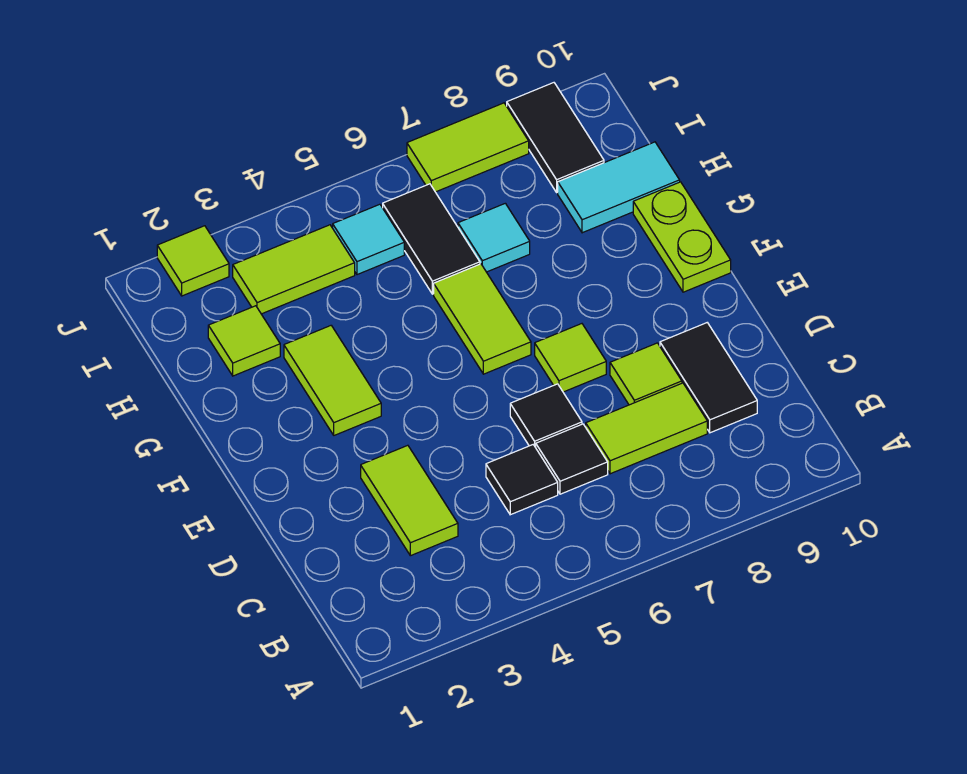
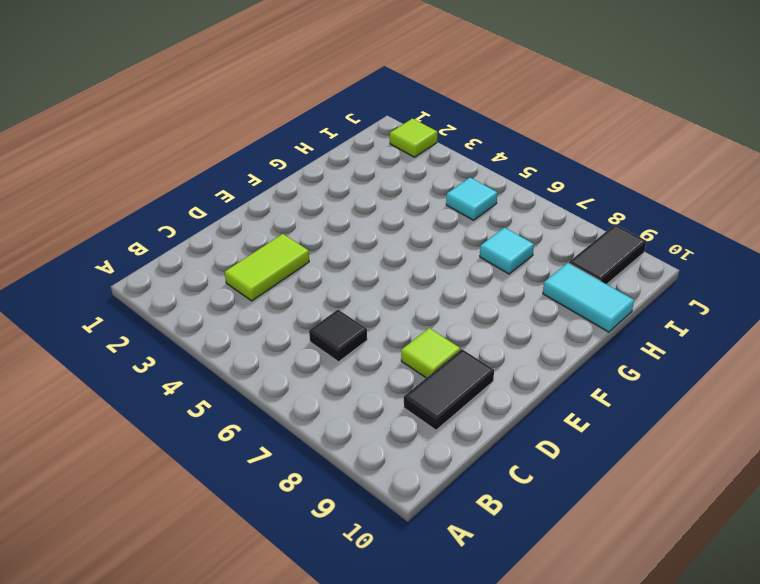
none -> black 1x1 tile [486,445,558,515]
none -> lime 1x2 tile [586,383,707,474]
none -> black 1x1 tile [510,384,582,447]

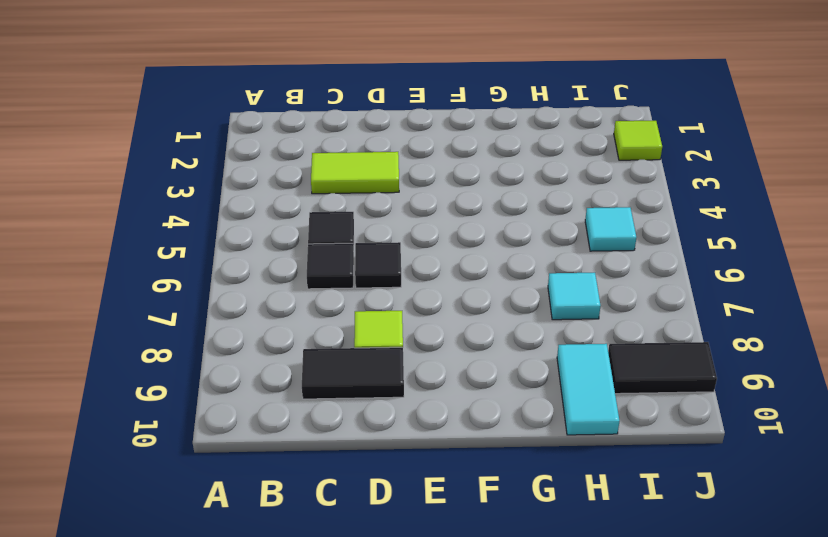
none -> lime 1x2 tile [586,383,707,474]
none -> lime 1x1 tile [535,324,606,392]
none -> lime 1x2 tile [284,326,381,435]

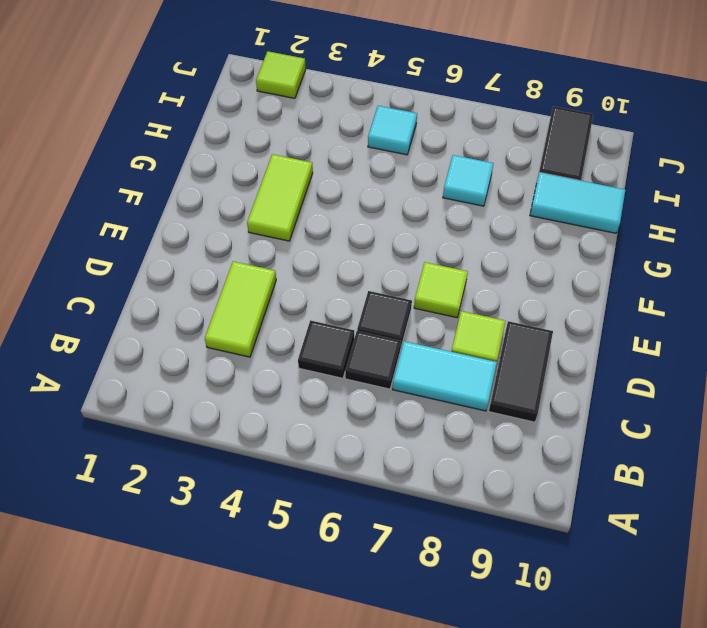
cyan 1x2 tile [393,341,497,411] -> lime 1x2 tile [586,383,707,474]
none -> lime 1x2 tile [434,264,531,374]
none -> lime 1x2 plate [633,182,731,292]
none -> lime 1x1 tile [208,306,280,376]

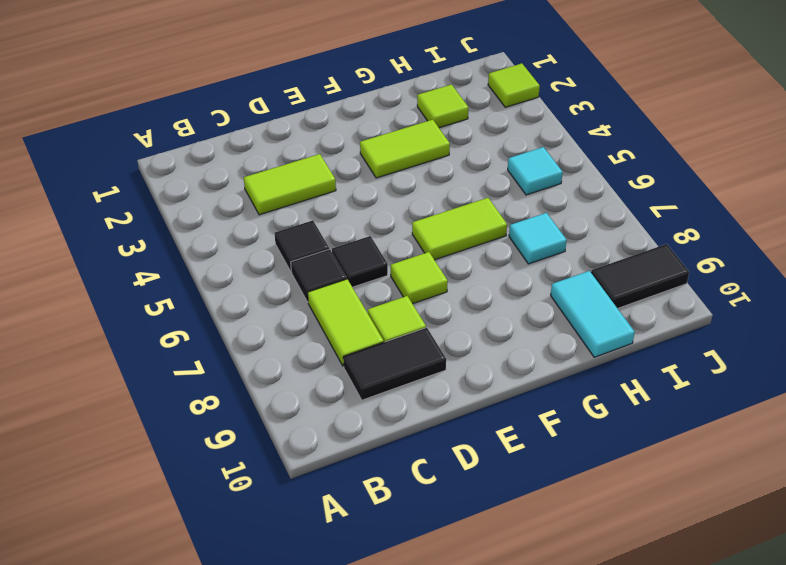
none -> lime 1x2 plate [633,182,731,292]
none -> black 1x2 tile [383,184,480,294]
none -> lime 1x2 tile [233,225,355,314]

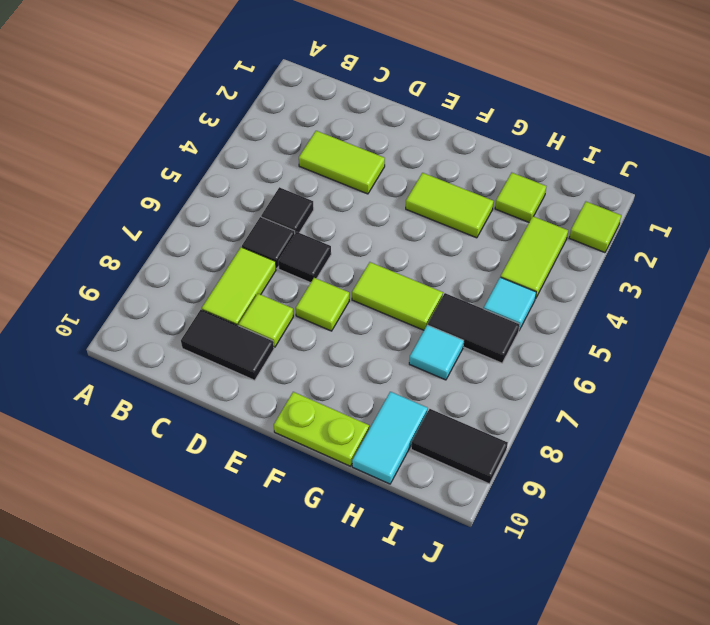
none -> lime 1x2 tile [407,103,529,192]

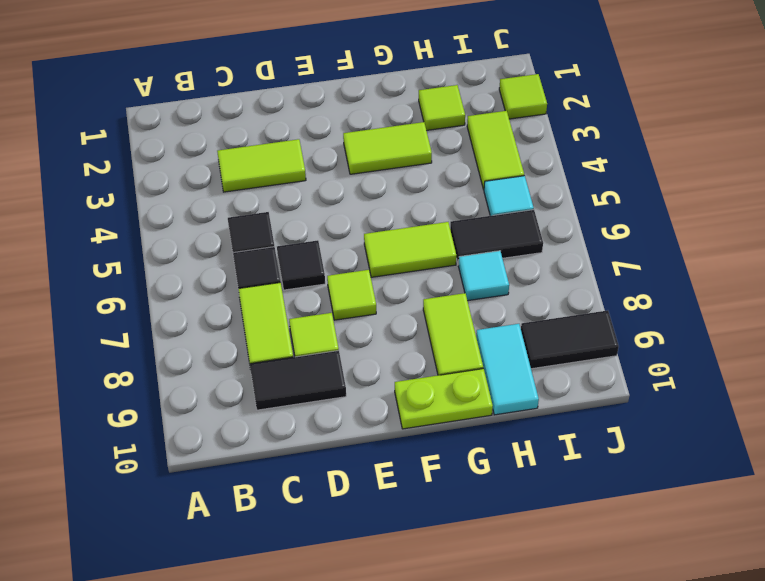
lime 1x2 tile [423,293,483,375] -> lime 1x2 tile moved to [407,103,529,192]

